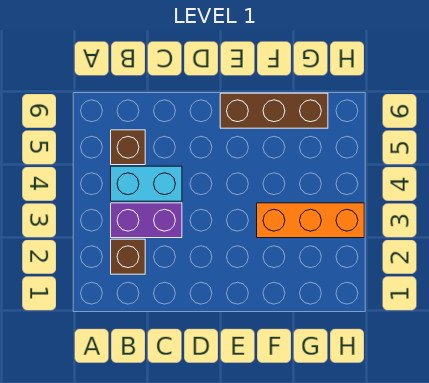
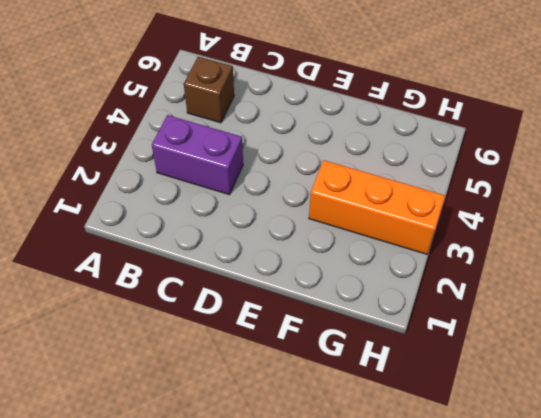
none -> brown 1x1 brick [111,239,145,274]
none -> cyan 1x2 brick [111,166,182,201]

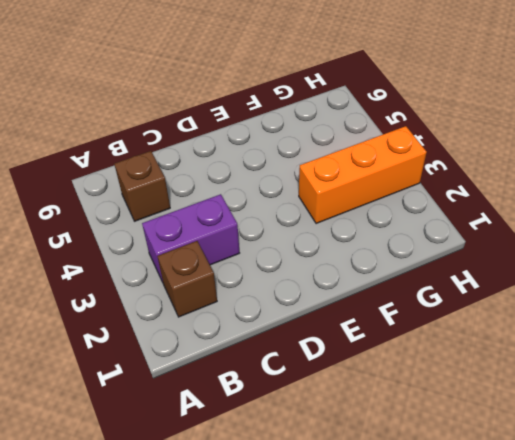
none -> cyan 1x2 brick [111,166,182,201]
none -> brown 1x3 brick [220,93,328,128]

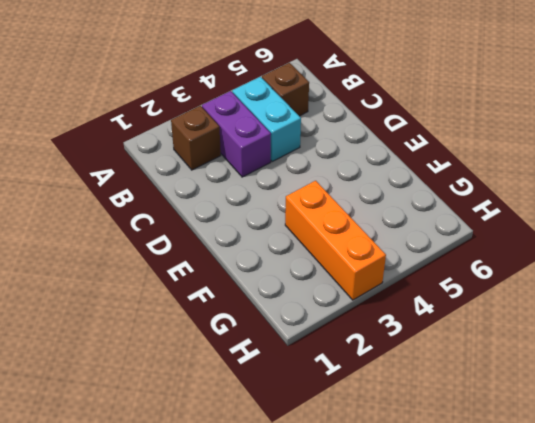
none -> brown 1x3 brick [220,93,328,128]

